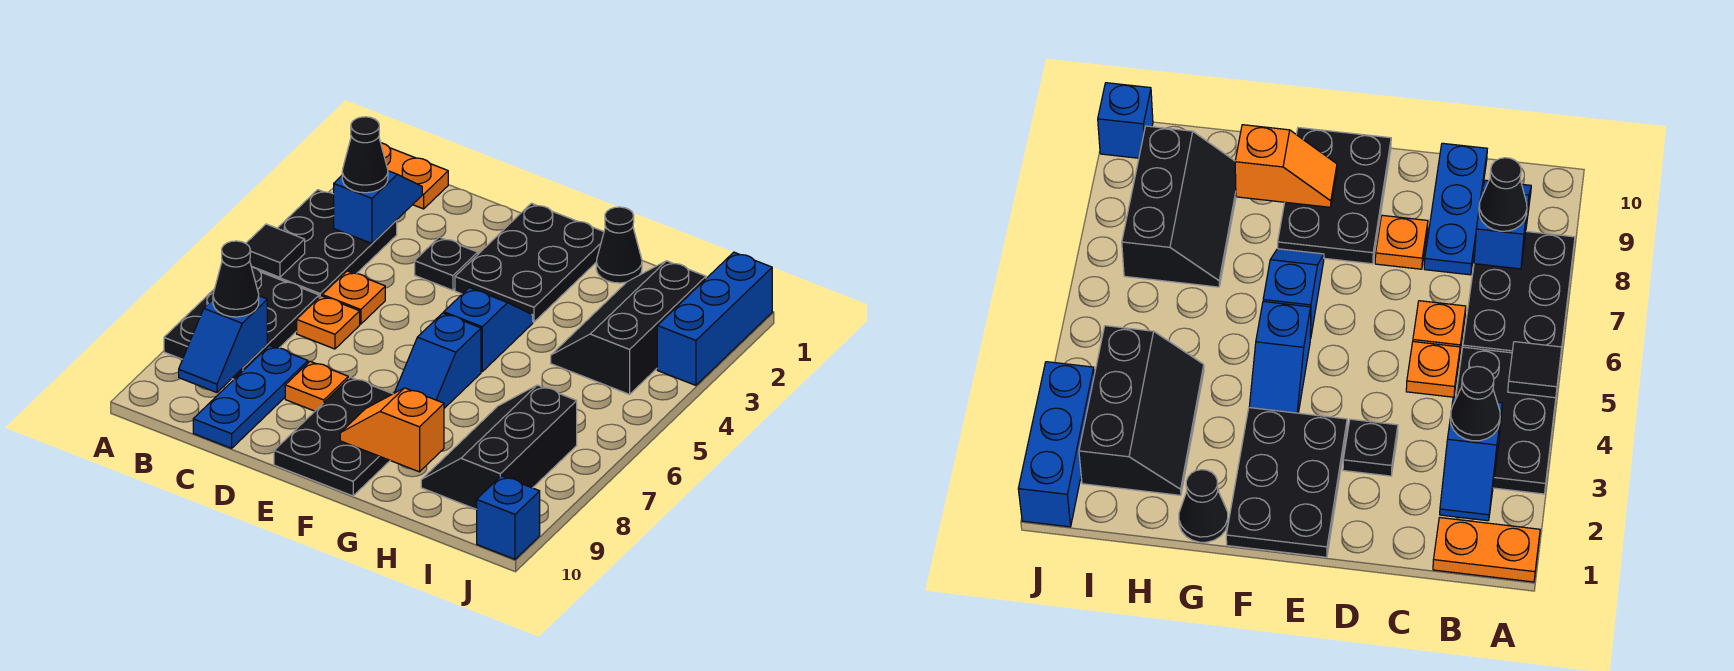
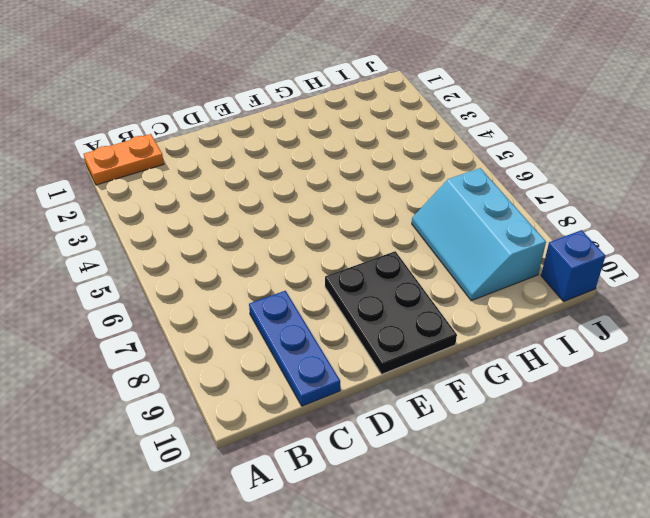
cyan 2x3 slope [412,168,546,301] -> black 2x3 slope [421,385,577,509]
none -> black 2x3 plate [251,190,397,297]
none -> black 2x3 plate [164,267,319,379]
none -> orange 1x1 plate [322,271,385,324]

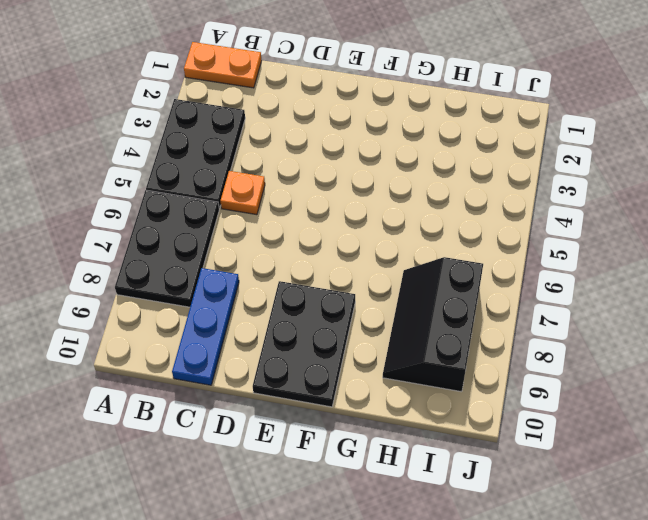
none -> orange 1x1 plate [297,296,360,349]
none -> black 1x1 plate [415,237,478,290]
none -> orange 1x1 plate [285,362,348,411]

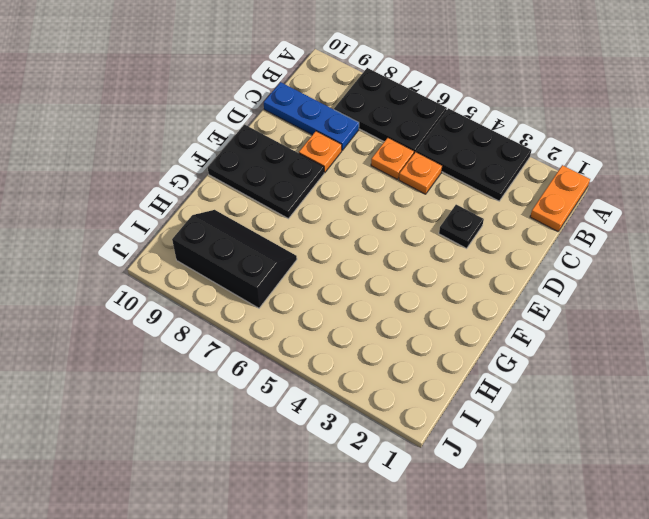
none -> black 2x3 plate [455,203,604,322]
none -> blue 1x2 slope [444,288,533,372]
none -> blue 1x2 slope [394,313,481,408]

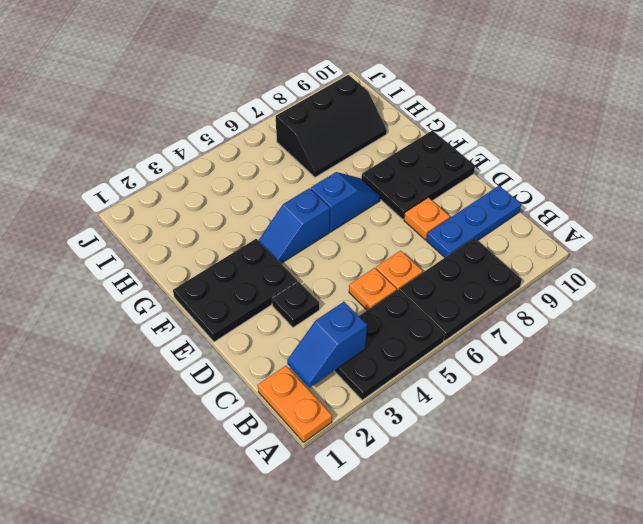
none -> black 1x1 cone [596,207,642,283]
none -> black 2x3 slope [551,261,706,394]
none -> blue 1x3 brick [657,252,772,385]

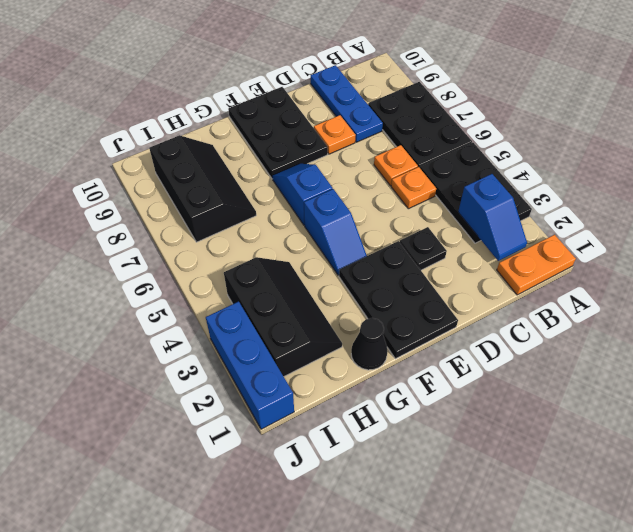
none -> blue 1x1 brick [477,476,540,559]
none -> black 1x1 tile [246,224,305,277]
none -> blue 1x2 slope [179,296,267,392]

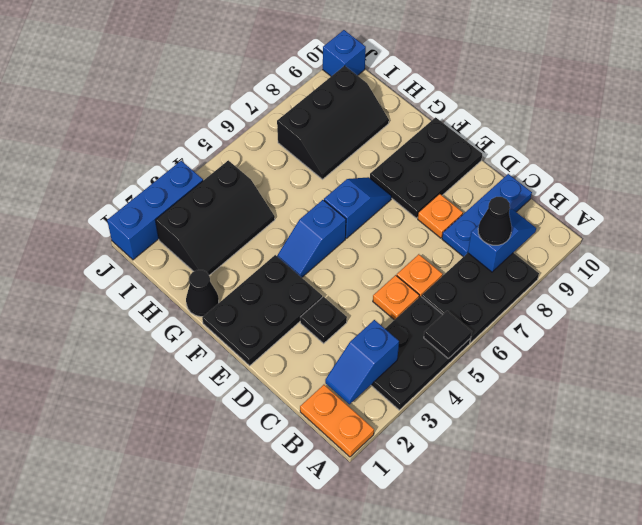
none -> orange 1x2 slope [340,388,444,472]
none -> black 1x1 cone [342,117,388,193]

